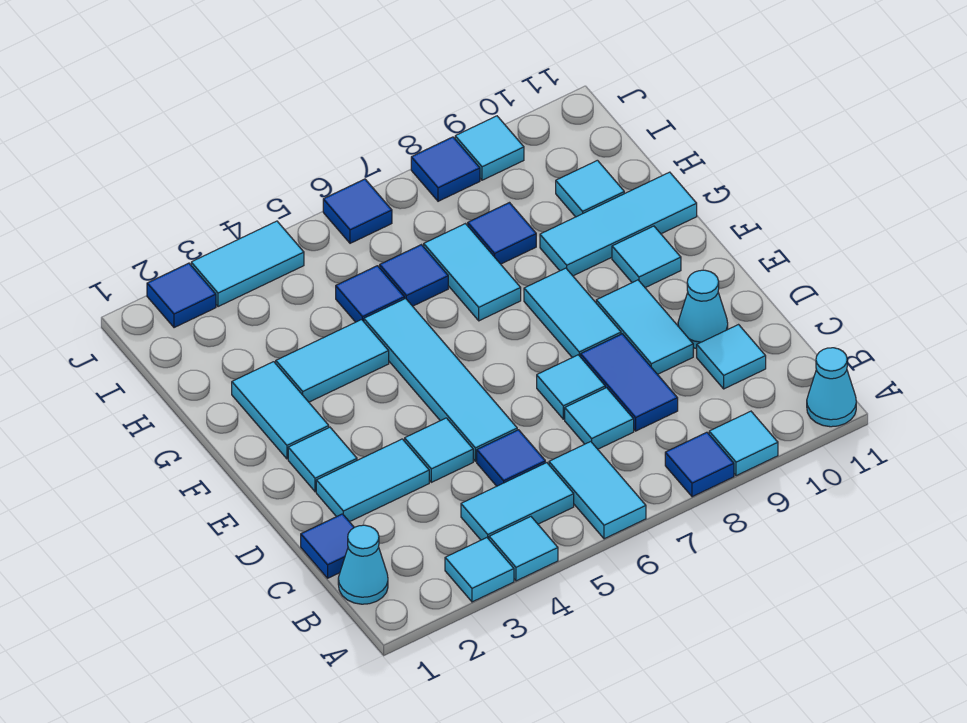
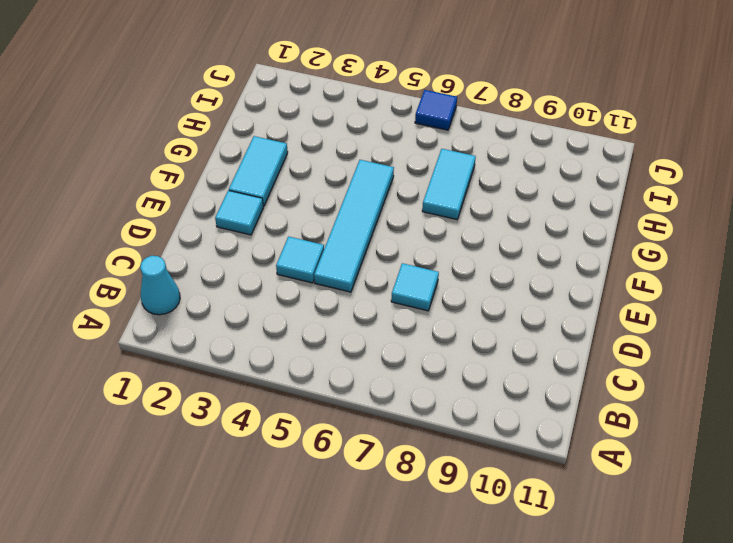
none -> cyan 1x1 tile [445,538,514,602]
none -> cyan 1x1 tile [489,517,558,581]
none -> cyan 1x2 tile [549,442,646,539]
none -> blue 1x1 tile [665,432,734,497]

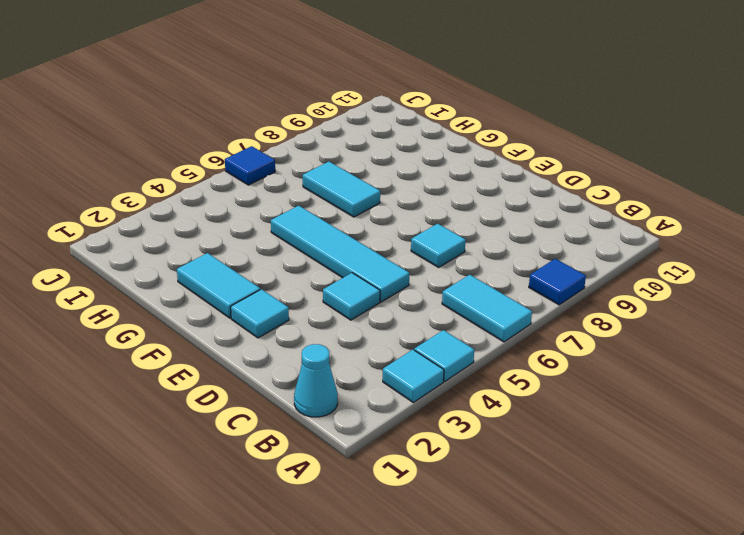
none -> cyan 1x1 tile [709,411,778,476]
none -> cyan 1x1 cone [807,348,856,427]
none -> cyan 1x2 tile [461,463,574,540]
none -> blue 1x1 tile [301,514,354,578]

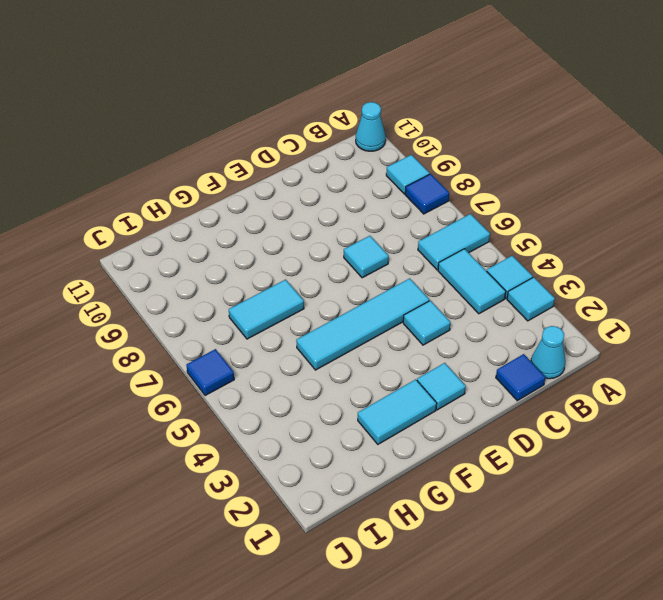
none -> blue 1x1 tile [477,430,545,486]
none -> cyan 1x1 tile [565,388,634,449]
none -> blue 1x2 tile [581,334,678,431]
none -> cyan 1x1 tile [697,325,766,389]

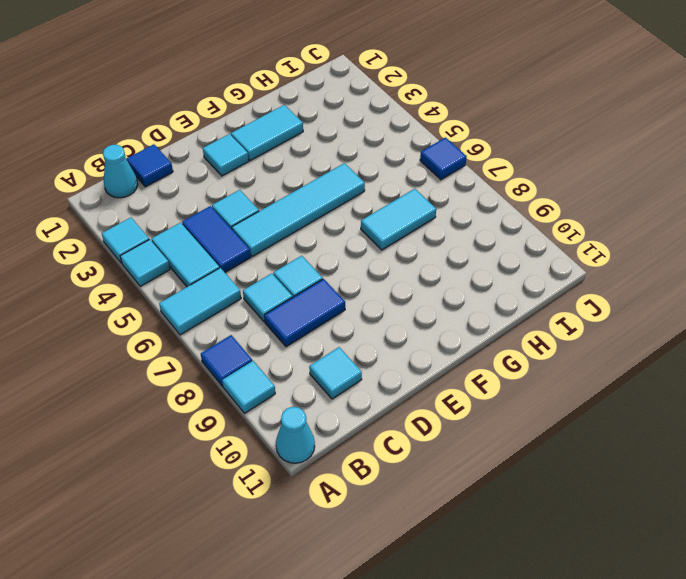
blue 1x2 tile [182,206,251,272] -> blue 1x1 tile [477,430,545,486]
none -> cyan 1x2 tile [316,439,429,522]
none -> cyan 1x2 tile [596,280,693,374]
none -> cyan 1x1 cone [678,270,728,348]
none -> cyan 1x2 tile [524,268,621,358]

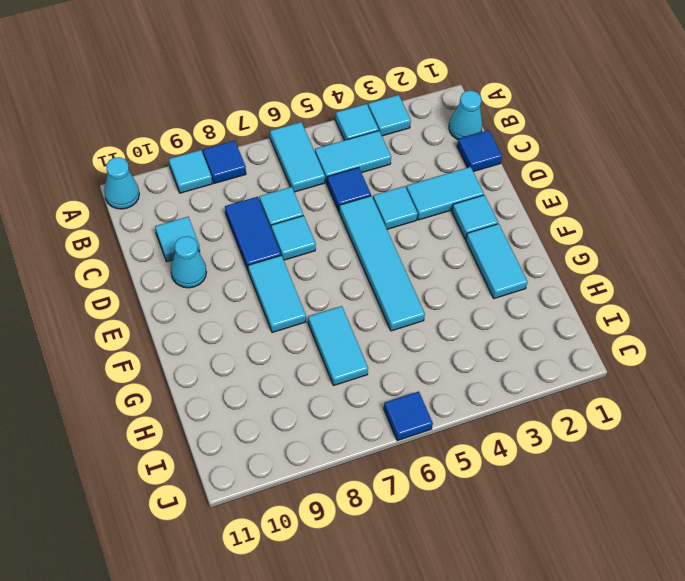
none -> cyan 1x2 tile [596,280,693,374]
none -> cyan 1x1 tile [612,226,681,288]
none -> cyan 1x2 tile [276,320,389,402]
none -> cyan 1x3 tile [540,172,697,276]

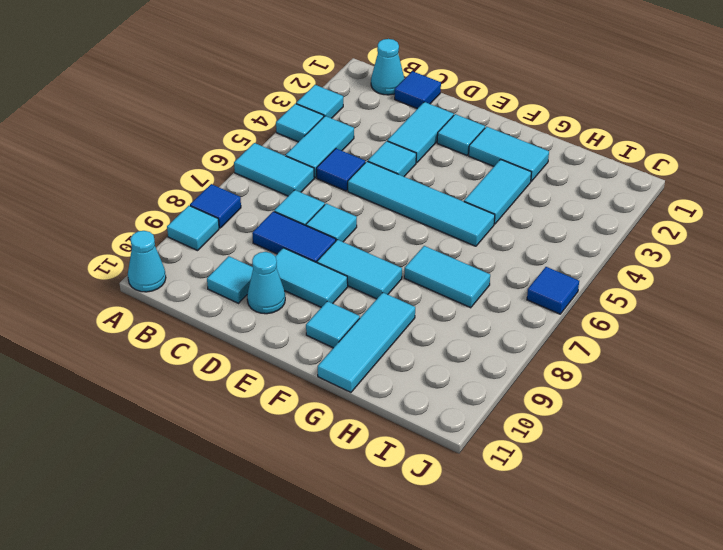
none -> blue 1x1 tile [336,266,404,322]
none -> blue 1x1 tile [380,245,448,306]
none -> blue 1x1 tile [468,203,536,264]
none -> cyan 1x1 tile [556,160,624,217]

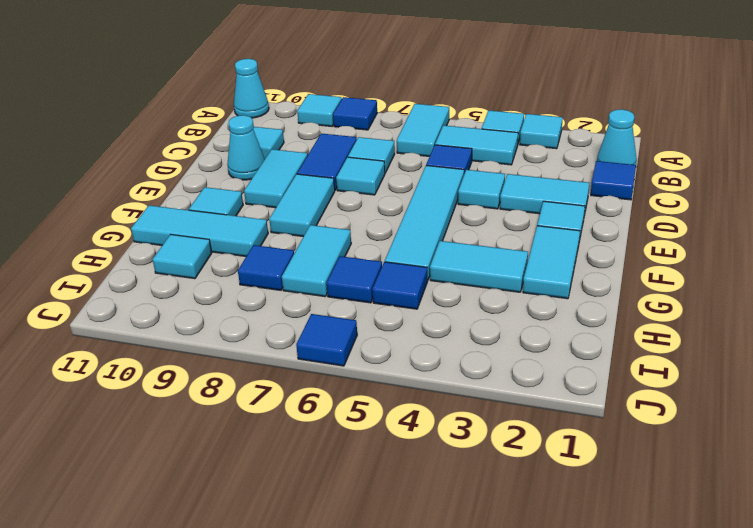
none -> blue 1x1 tile [147,263,216,328]
none -> cyan 1x2 tile [191,221,304,307]
none -> blue 1x1 tile [411,137,480,201]
none -> cyan 1x1 tile [455,116,524,180]

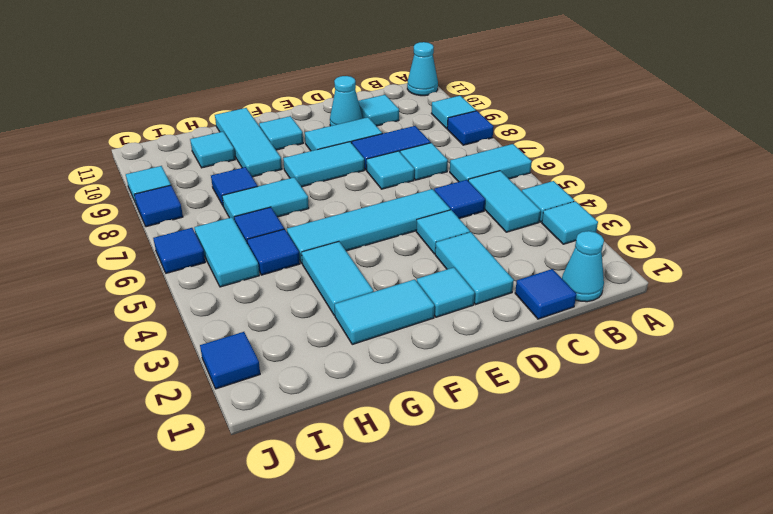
cyan 1x2 tile [194,217,259,287] -> cyan 1x2 tile moved to [191,221,304,307]

